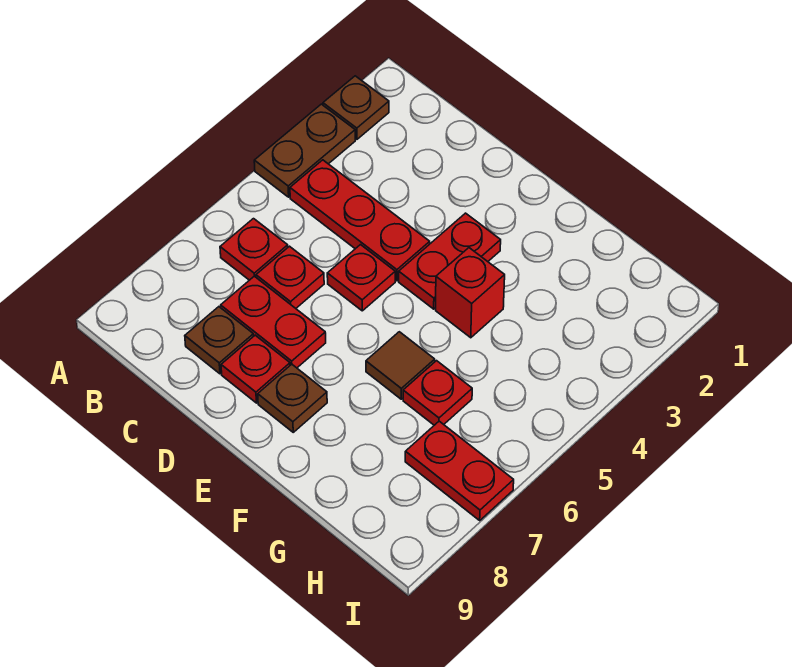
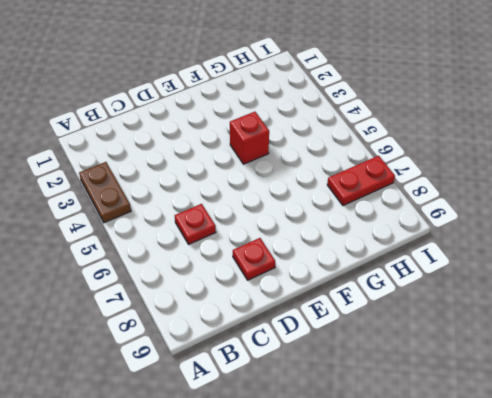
none -> brown 1x1 plate [323,76,389,139]
none -> red 1x3 plate [290,160,430,281]
none -> red 1x1 plate [220,219,288,280]

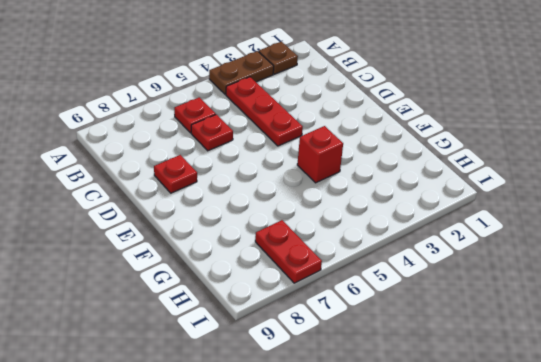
none -> red 1x2 plate [221,276,326,368]
none -> brown 1x1 plate [185,307,254,374]
none -> red 1x1 plate [327,245,395,311]

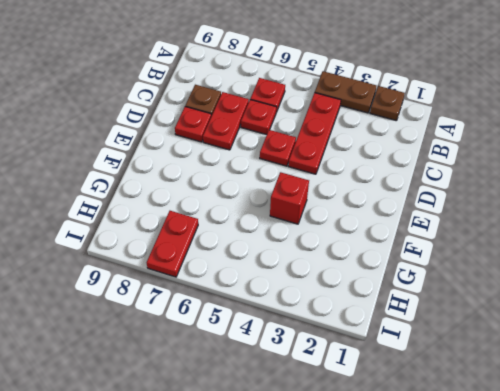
none -> red 1x2 plate [399,213,501,309]
none -> brown 1x1 plate [258,364,327,432]
none -> brown 1x1 tile [366,332,435,399]

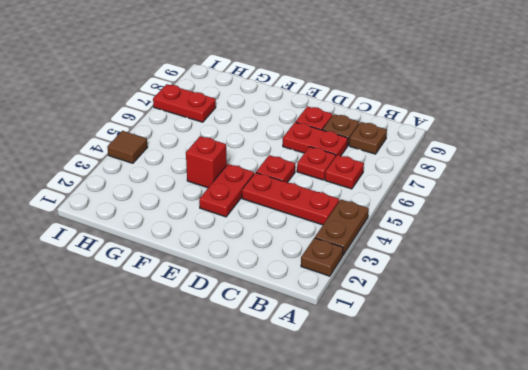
brown 1x1 plate [349,122,387,154] -> brown 1x1 plate moved to [258,364,327,432]
brown 1x1 tile [107,131,147,163] -> brown 1x1 tile moved to [366,332,435,399]
none -> red 1x1 plate [403,361,472,425]

